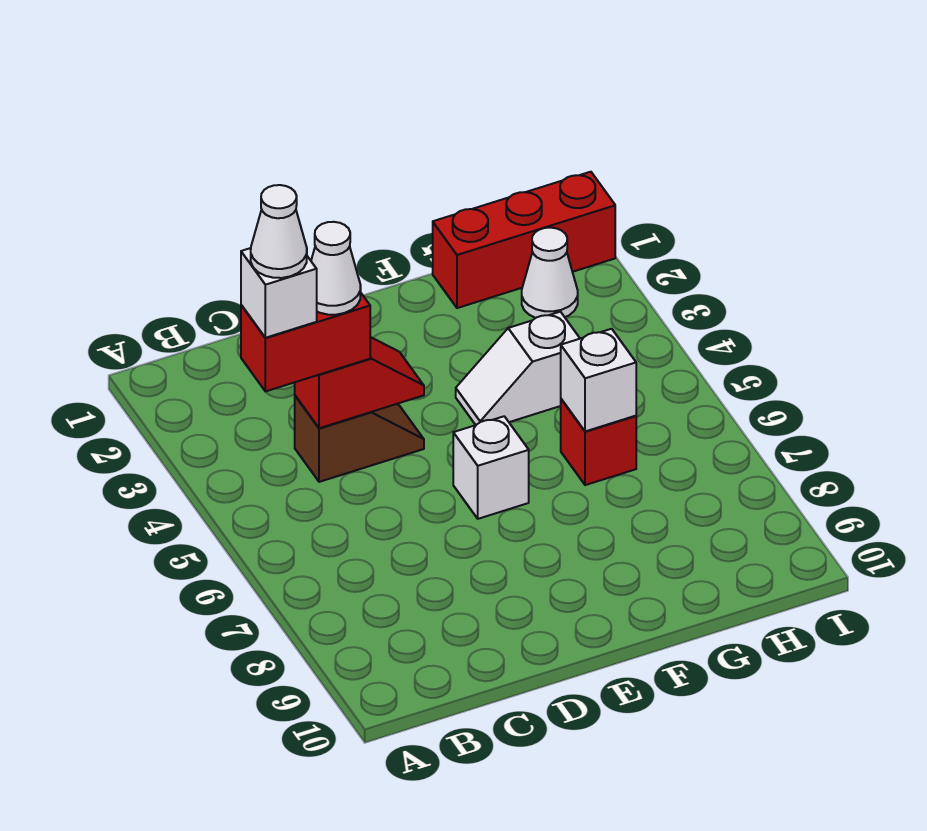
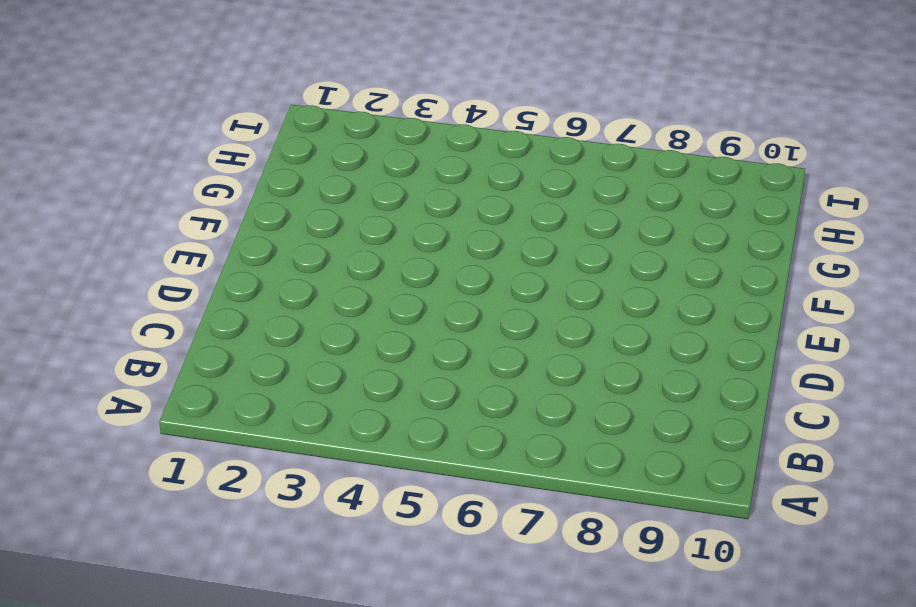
none -> brown 1x2 slope [295,396,424,482]
none -> white 1x1 brick [453,416,529,519]
none -> white 1x2 slope [456,312,580,425]

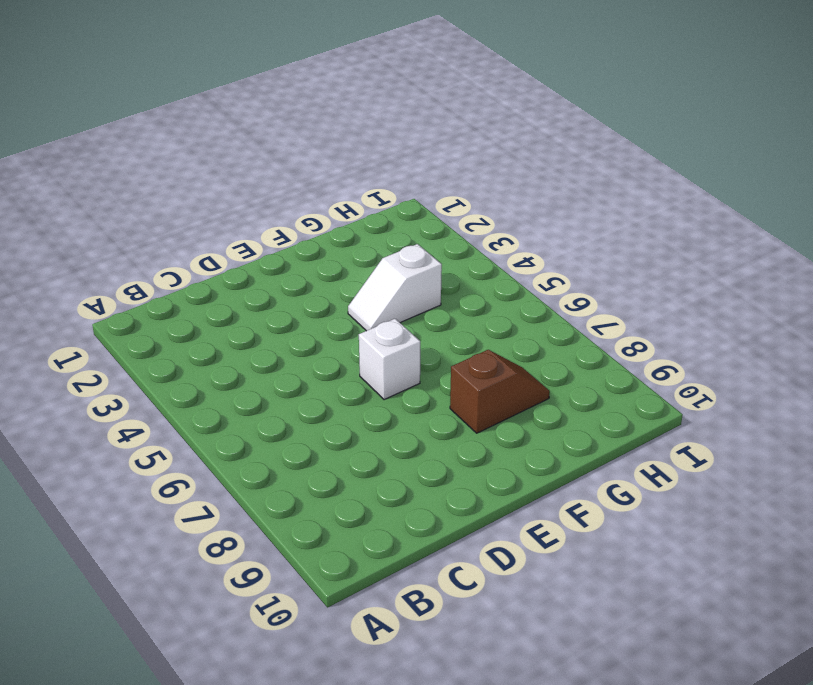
brown 1x2 slope [450,350,550,433] -> brown 1x2 slope moved to [295,396,424,482]
none -> red 1x3 brick [433,172,615,308]
none -> red 1x1 brick [561,399,636,485]
none -> white 1x1 cone [522,228,578,318]

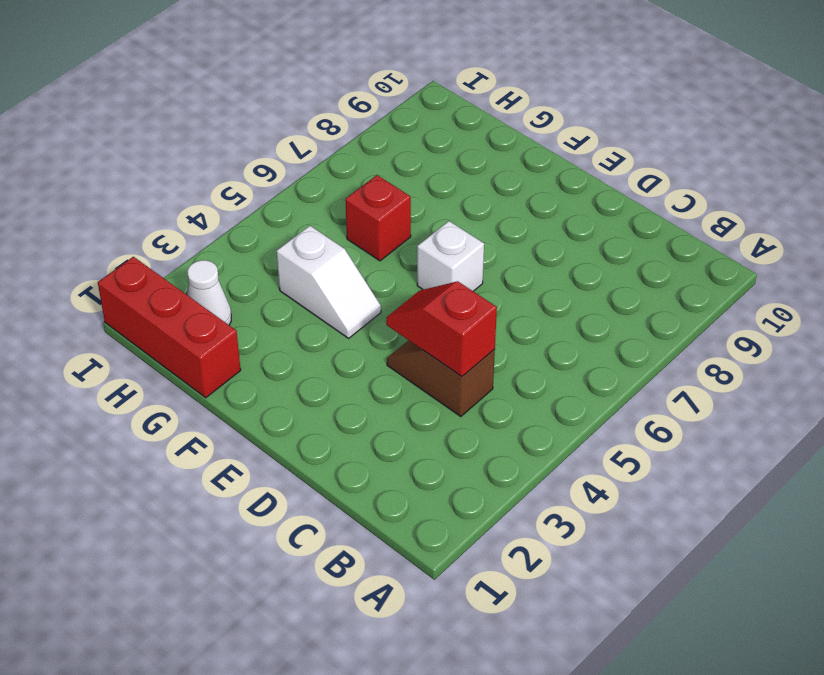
none -> white 1x1 brick [561,329,636,431]
none -> red 1x2 brick [241,293,370,392]
none -> white 1x1 brick [241,248,317,338]

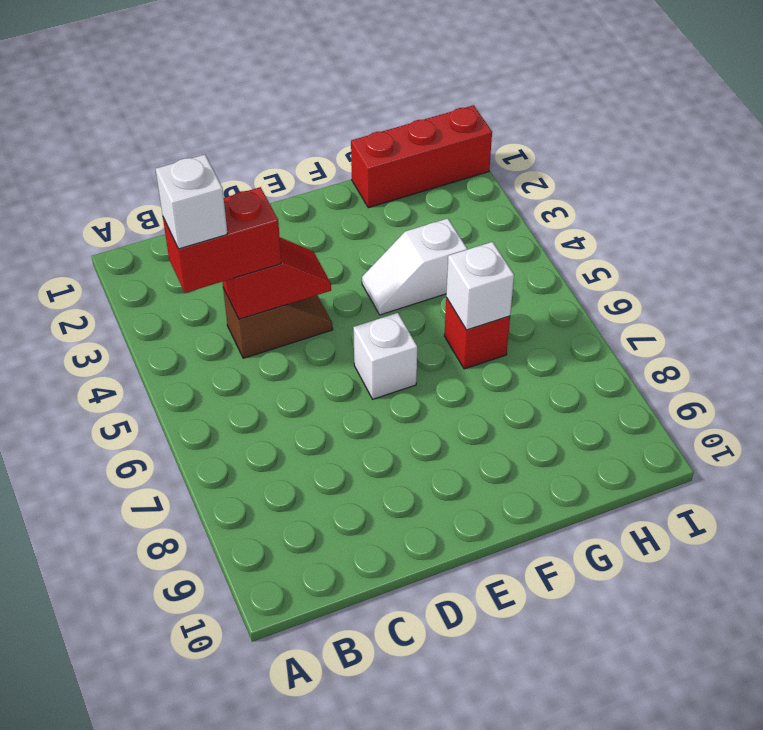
none -> white 1x1 cone [522,228,578,318]
none -> white 1x1 cone [311,222,361,315]
none -> white 1x1 cone [251,185,307,278]

